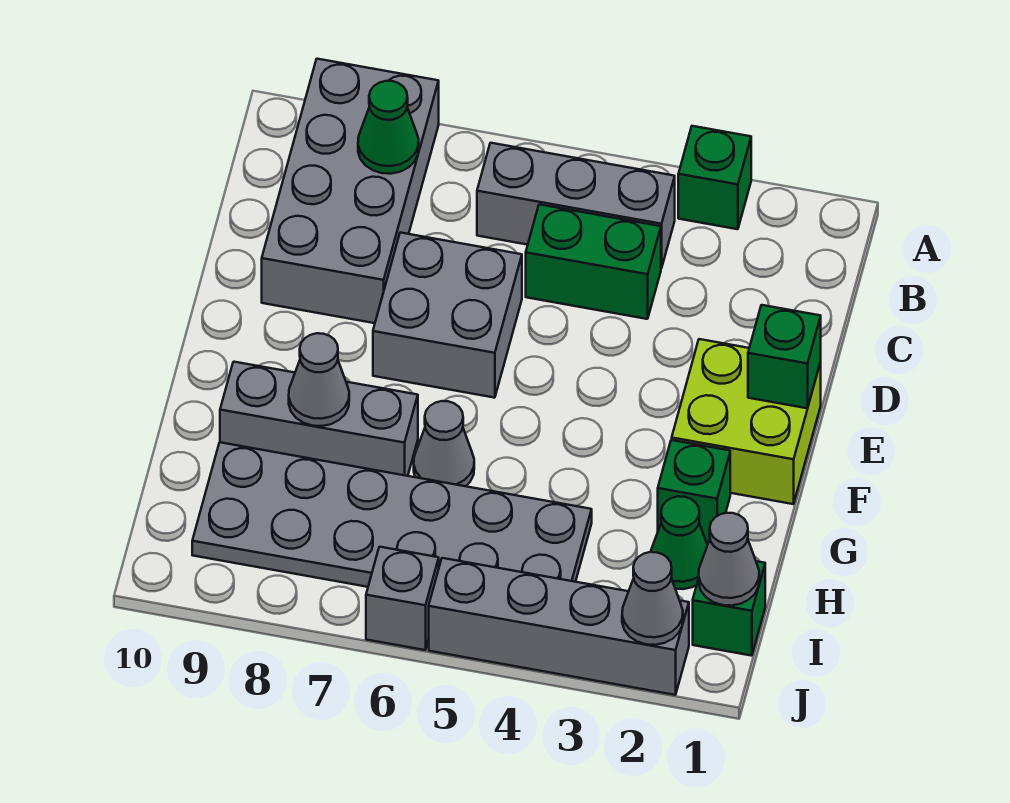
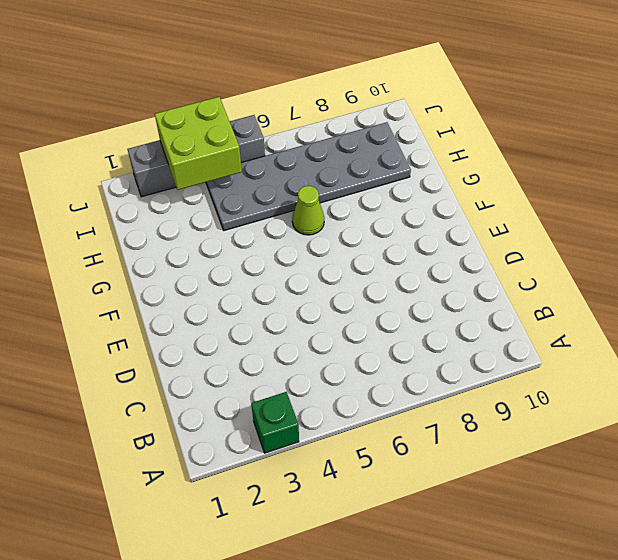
lime 1x1 cone [292,186,324,235] -> grey 1x1 cone [414,401,474,486]
lime 2x2 brick [155,97,242,190] -> lime 2x2 brick moved to [672,339,821,504]
none -> grey 2x4 brick [262,59,439,323]
none -> grey 1x3 brick [477,143,675,268]
none -> green 1x2 brick [526,204,661,319]

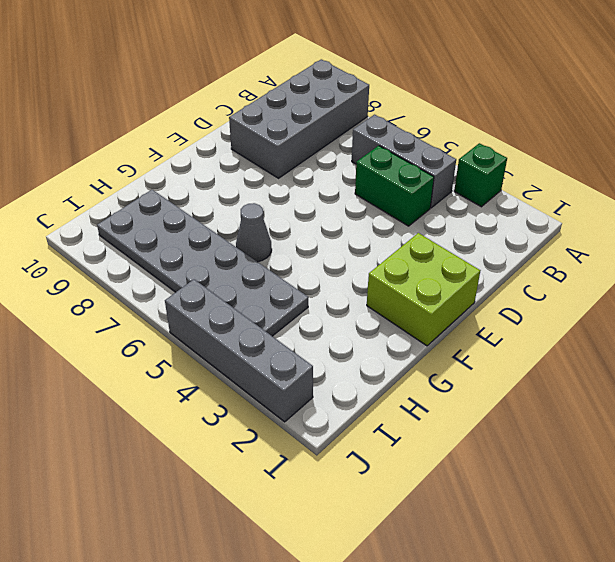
none -> grey 2x2 brick [373,233,522,398]
none -> green 1x1 brick [658,440,730,542]
none -> grey 1x3 brick [220,362,418,476]

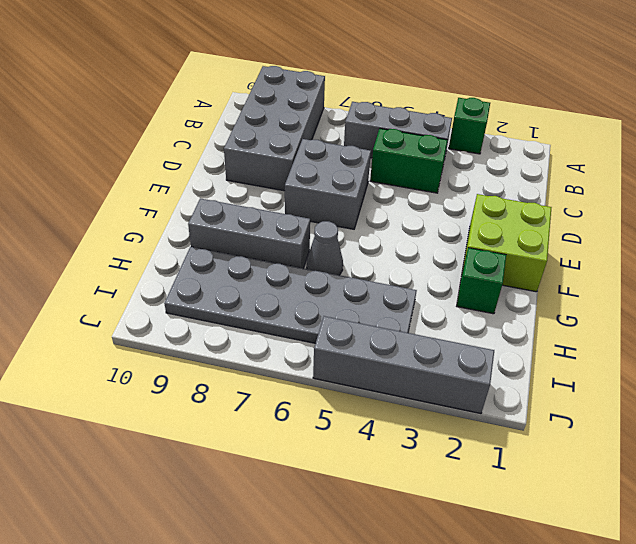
none -> green 1x1 cone [651,496,707,589]
none -> green 1x1 brick [693,561,765,656]
none -> grey 1x1 brick [366,547,439,650]

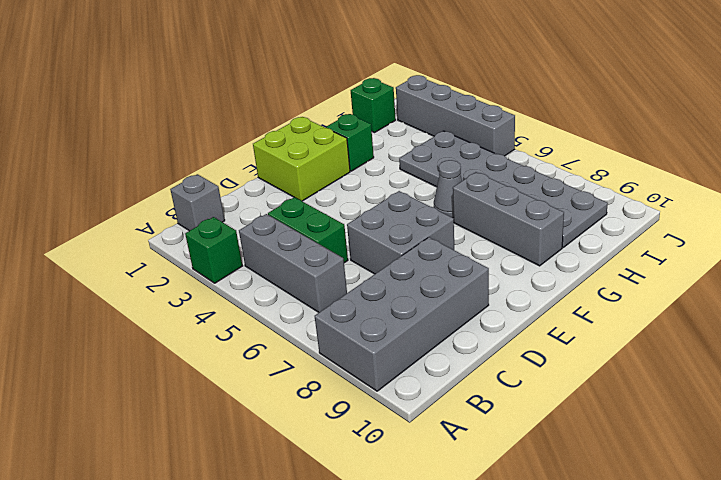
grey 1x1 brick [170,174,225,231] -> grey 1x1 brick moved to [366,547,439,650]
none -> green 1x1 cone [651,496,707,589]
none -> green 1x1 cone [358,81,419,174]
none -> green 1x1 brick [748,305,821,408]

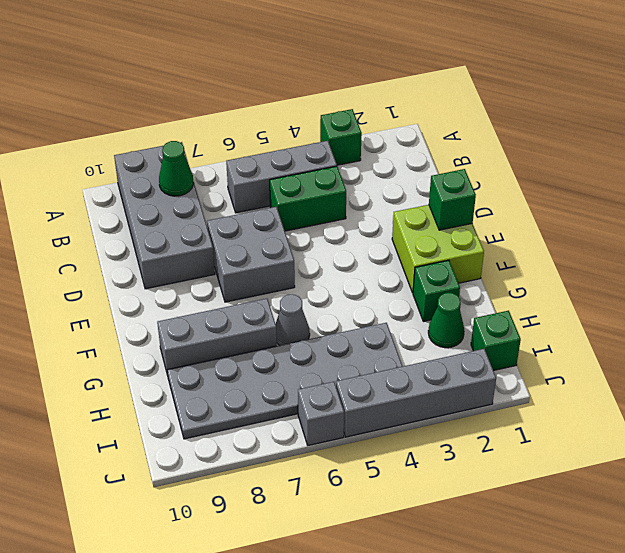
none -> grey 1x1 cone [289,333,349,426]
none -> grey 1x1 cone [699,513,759,606]
none -> grey 1x1 cone [622,552,683,645]

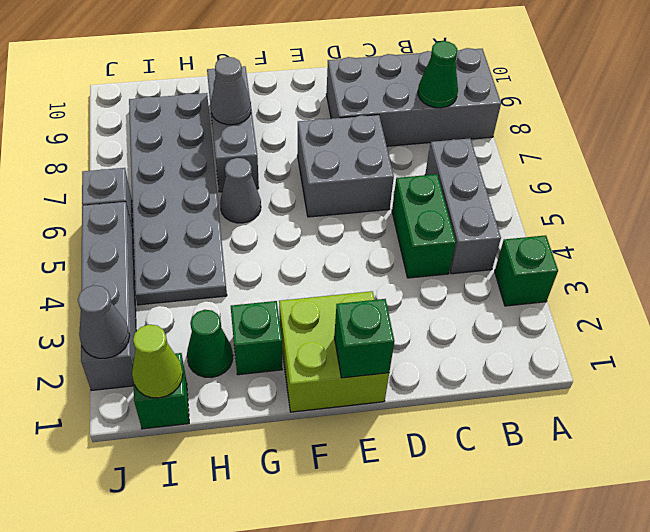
lime 1x1 cone [132,325,183,398] -> grey 1x1 cone [699,513,759,606]

